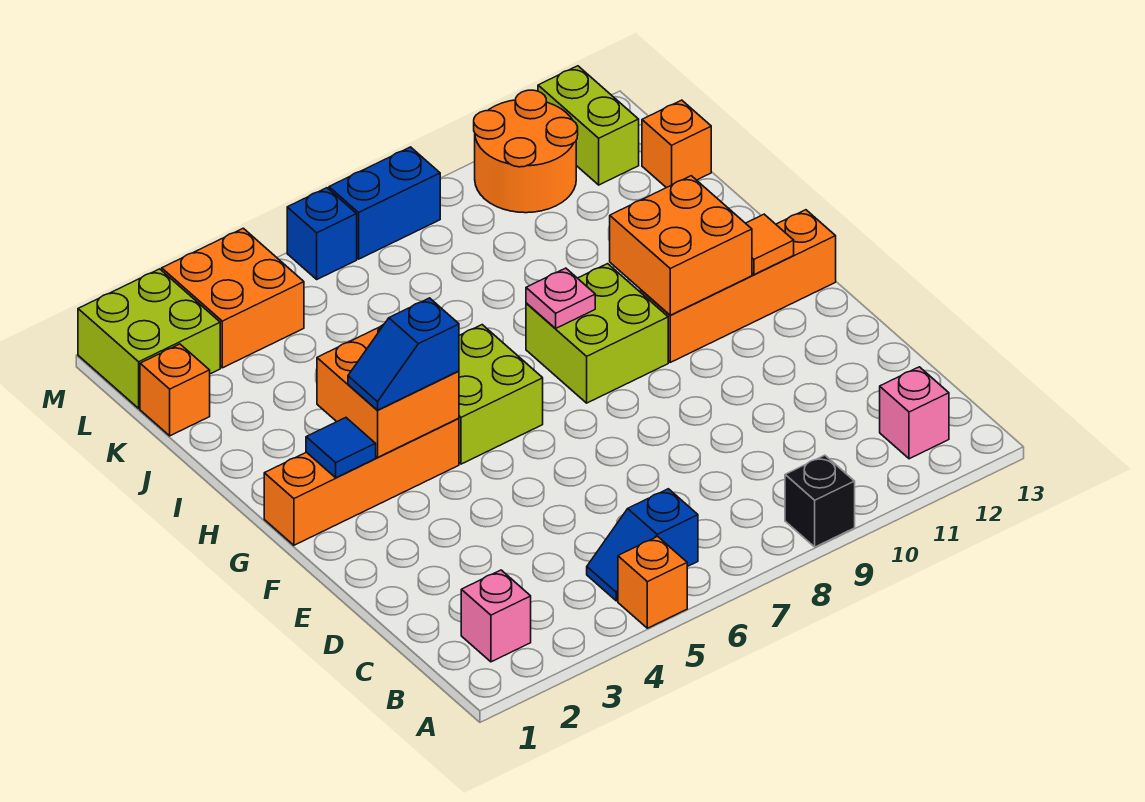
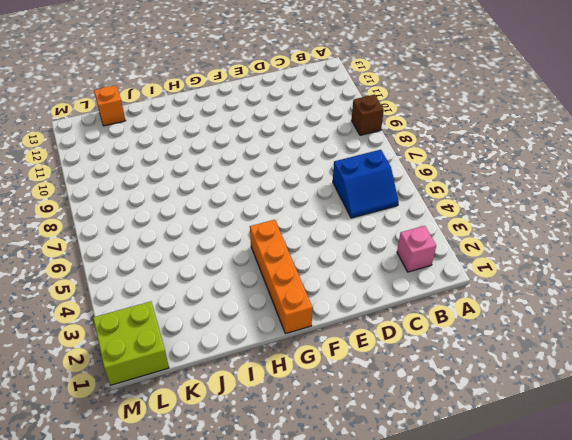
brown 1x1 brick [352,95,384,135] -> black 1x1 brick [785,455,855,547]
blue 2x2 slope [333,150,399,218] -> blue 1x2 slope [587,489,698,601]
none -> orange 1x1 brick [618,536,687,628]
none -> pink 1x1 brick [880,367,949,459]
none -> lime 2x2 brick [459,325,543,464]

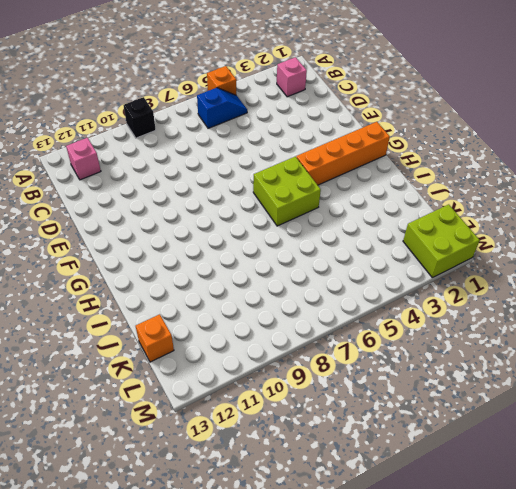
none -> lime 2x2 brick [526,264,668,403]
none -> orange 1x4 brick [641,210,836,362]
none -> orange 1x1 brick [140,344,210,436]

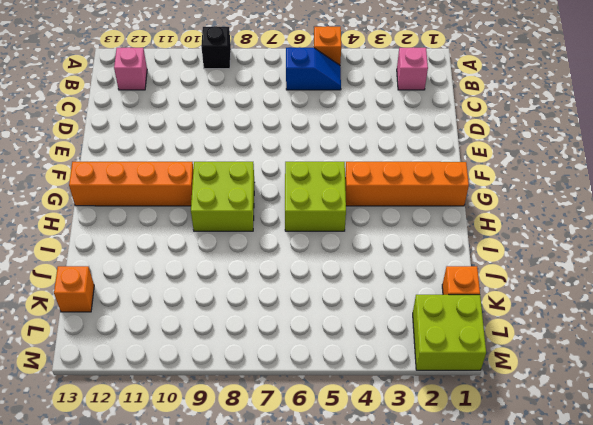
none -> orange 2x2 brick [162,228,304,368]
none -> orange 2x2 round brick [474,90,578,213]
none -> lime 1x2 brick [538,66,639,185]

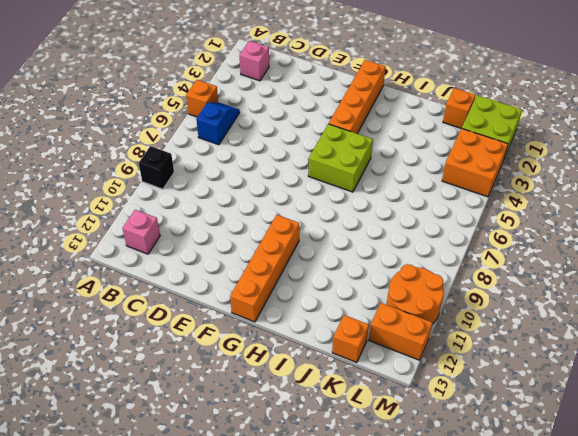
orange 1x2 brick [369,303,432,360] -> lime 1x2 brick [538,66,639,185]
none -> lime 2x2 brick [526,264,668,403]
none -> blue 1x1 brick [287,188,357,279]
none -> blue 1x2 brick [329,147,440,259]

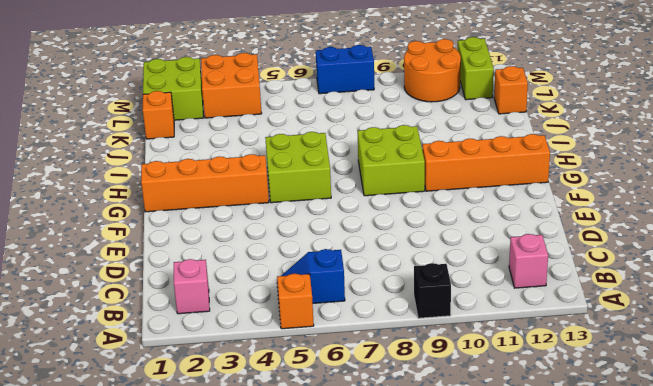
none -> blue 1x1 brick [287,188,357,279]
none -> blue 1x1 tile [306,418,376,478]
none -> orange 2x2 brick [317,324,459,457]

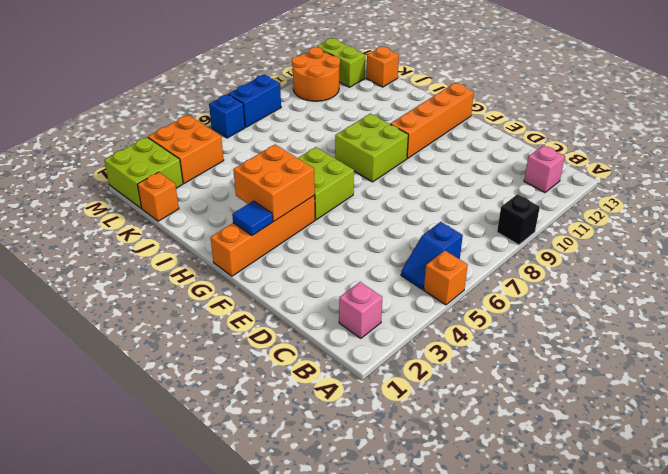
none -> orange 2x2 brick [610,176,752,315]
none -> orange 1x1 tile [746,214,794,275]
none -> pink 1x1 plate [526,268,595,329]

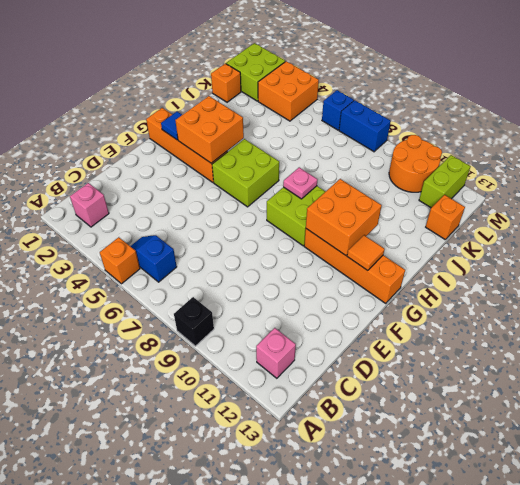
none -> blue 1x2 slope [348,298,459,410]

